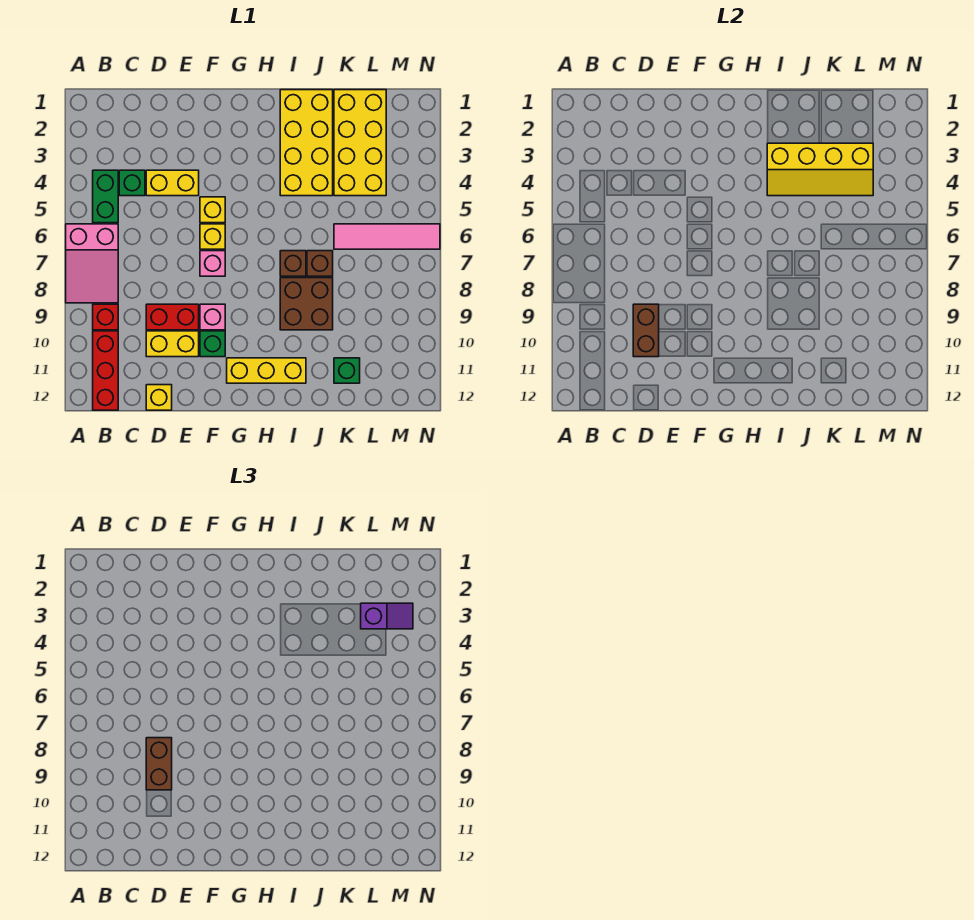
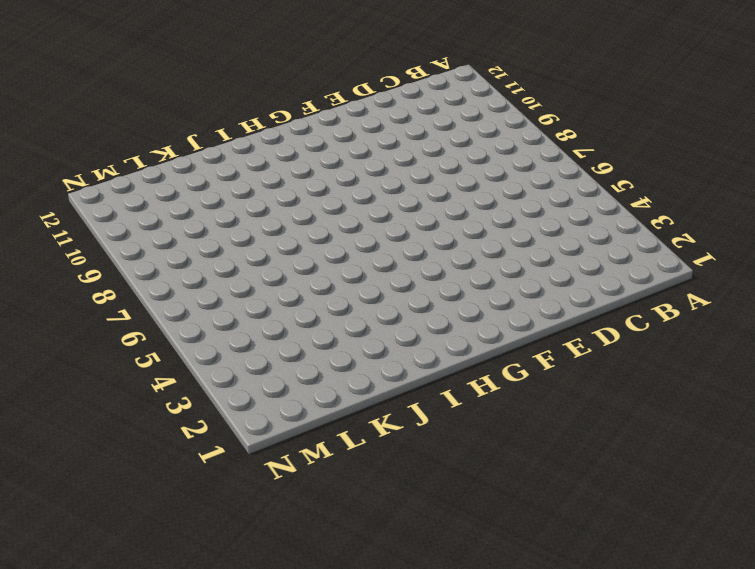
none -> pink 2x3 slope [66,224,118,303]
none -> green 1x2 brick [93,170,118,223]
none -> red 1x1 brick [93,304,118,330]

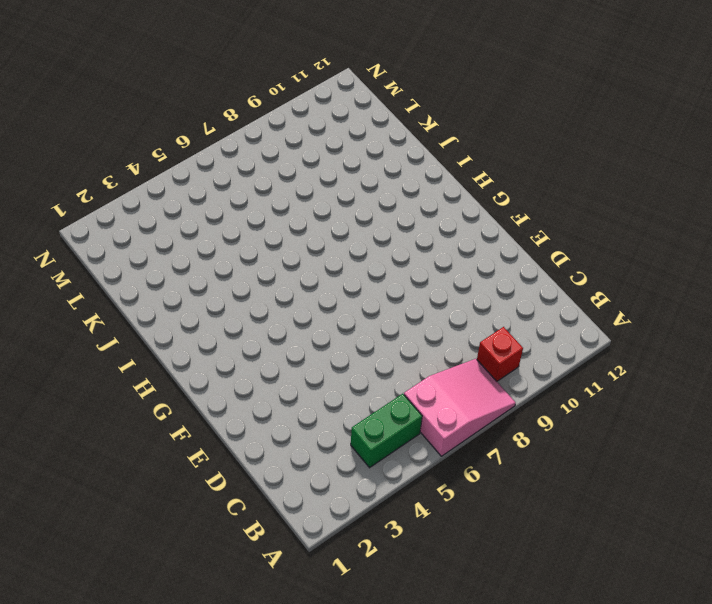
none -> red 1x3 brick [93,331,118,410]
none -> green 1x1 brick [119,170,145,196]
none -> yellow 1x2 brick [146,170,199,196]

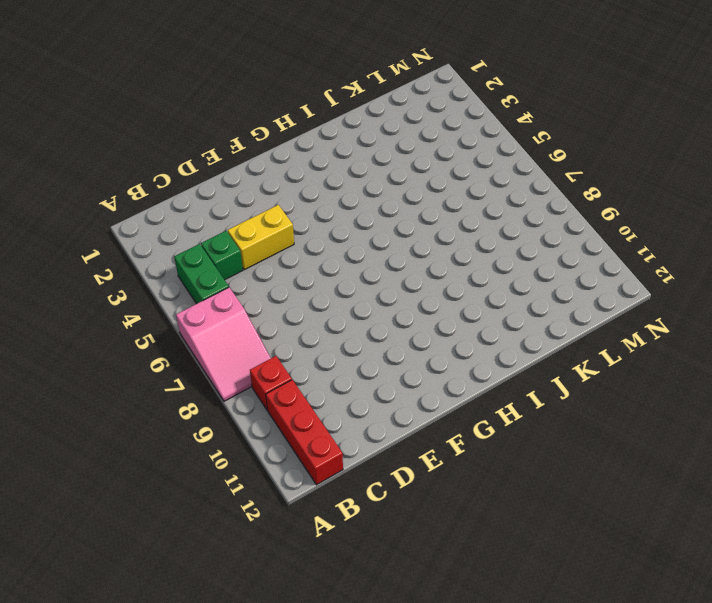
none -> red 1x2 brick [146,304,199,330]
none -> yellow 1x2 brick [146,331,199,357]
none -> yellow 1x1 brick [146,385,172,410]

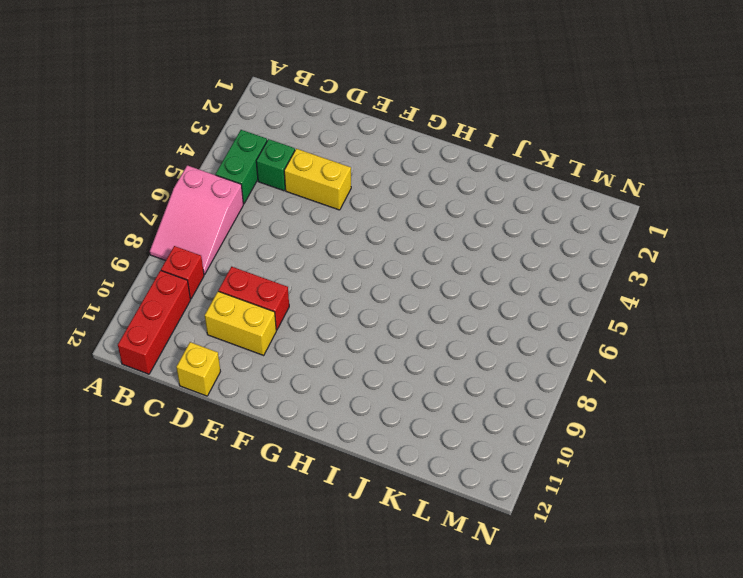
none -> yellow 1x1 brick [200,197,225,223]
none -> yellow 1x1 brick [200,224,225,249]
none -> pink 1x1 brick [200,251,225,276]

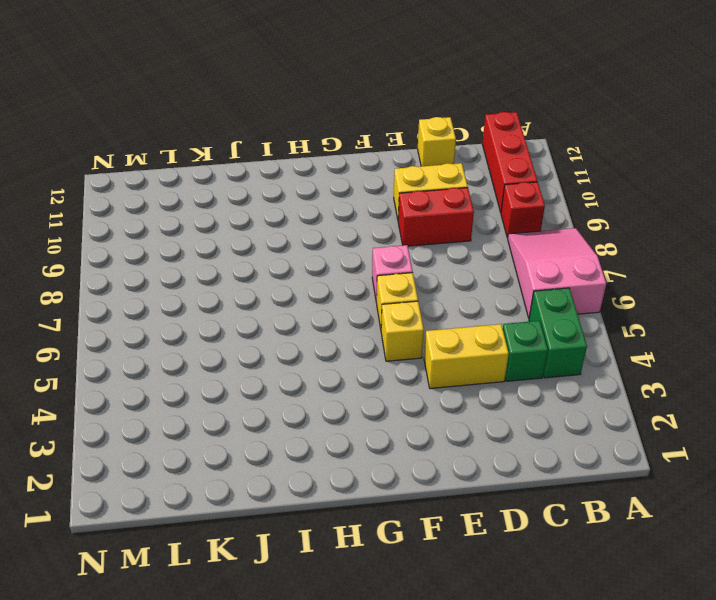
none -> pink 1x1 brick [200,304,225,330]
none -> green 1x1 brick [200,331,225,357]
none -> yellow 1x3 brick [227,358,306,383]

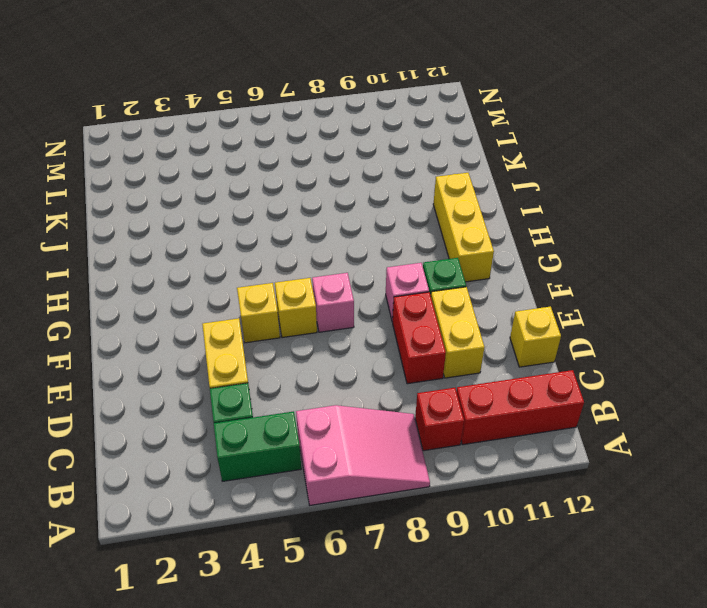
none -> yellow 2x4 brick [280,90,333,196]
none -> brown 1x1 brick [280,251,306,276]
none -> brown 2x2 brick [280,278,333,330]

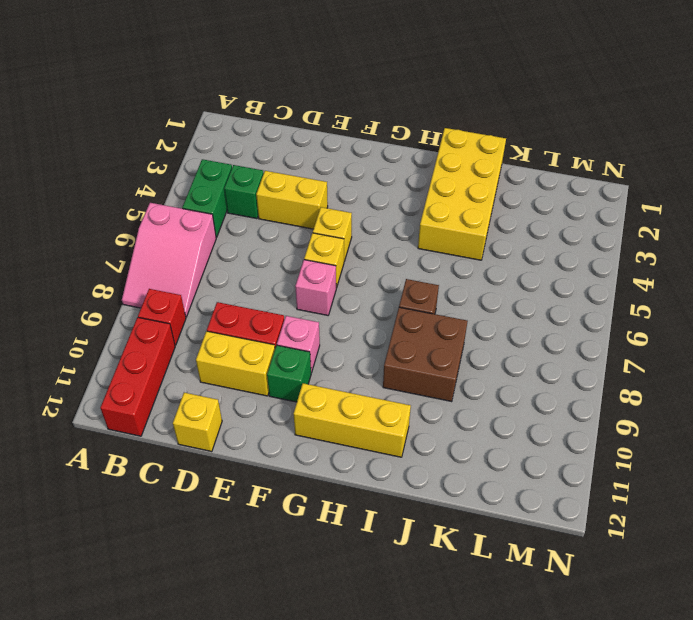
none -> brown 1x1 brick [307,251,333,276]
none -> yellow 2x4 brick [334,90,386,196]
none -> pink 1x4 tile [334,224,440,249]

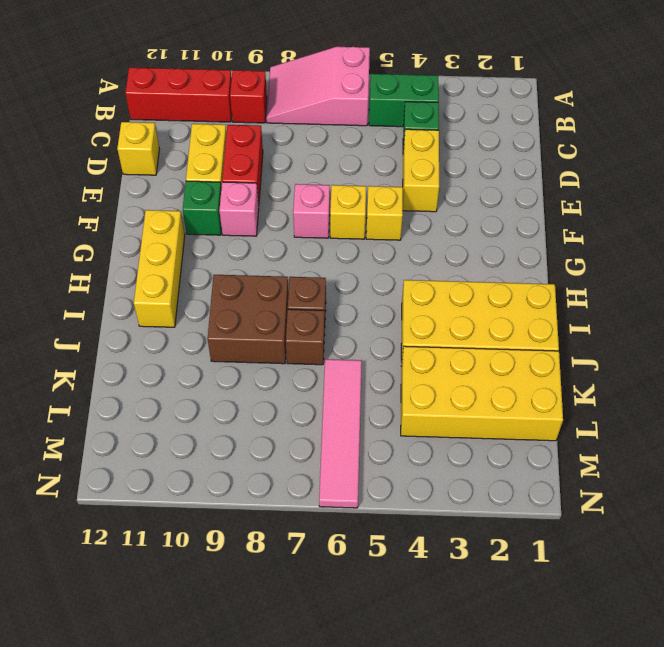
none -> green 1x1 brick [334,358,360,383]
none -> brown 1x2 brick [633,304,659,357]
none -> yellow 2x4 slope [767,143,873,196]

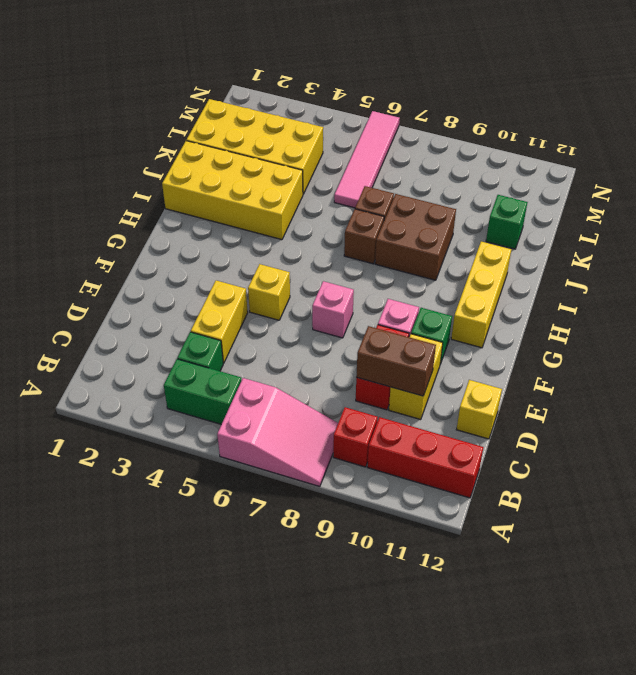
none -> yellow 1x1 brick [200,224,225,249]
none -> yellow 2x4 slope [767,143,873,196]
none -> brown 1x2 brick [146,738,172,790]

